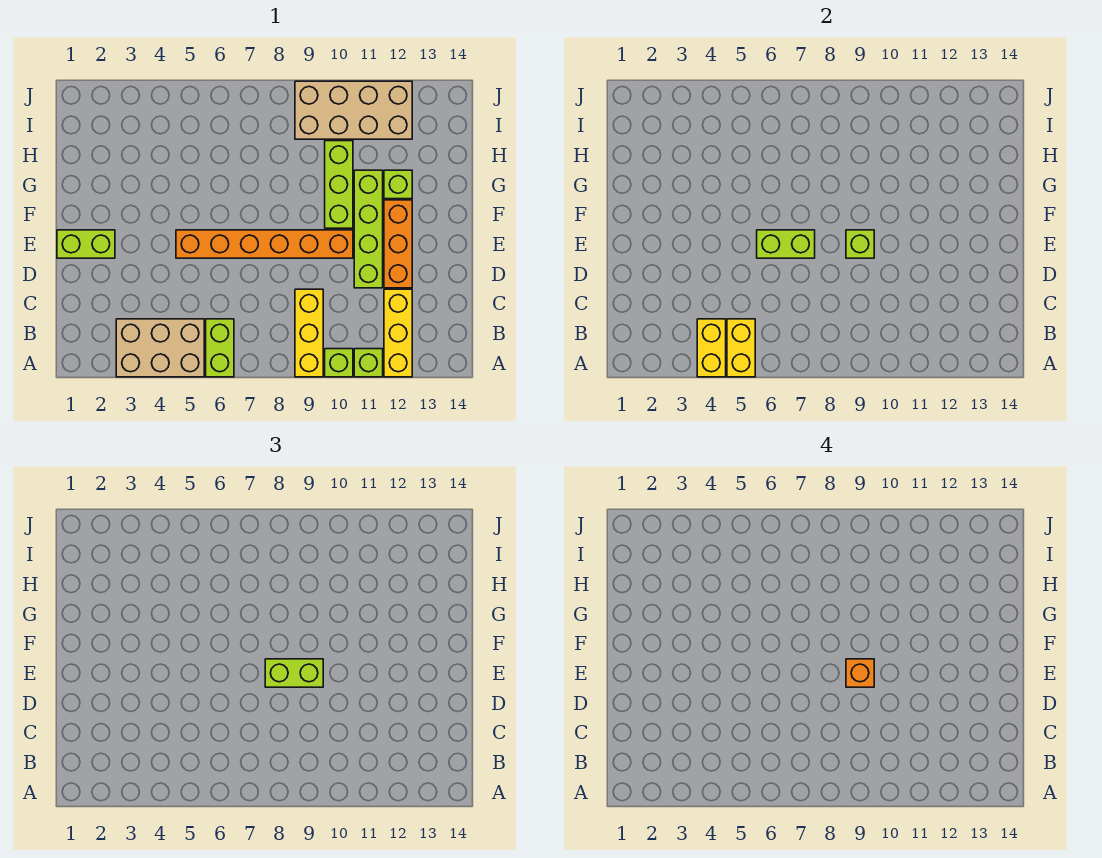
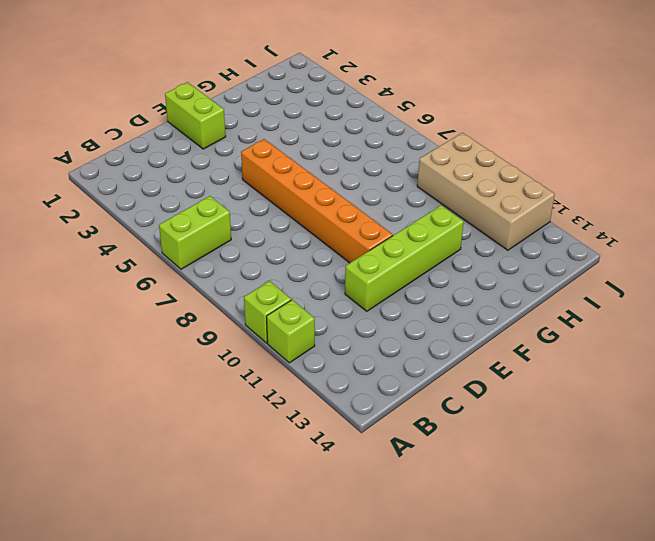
none -> tan 2x3 brick [116,319,204,377]
none -> yellow 1x3 brick [295,289,323,377]
none -> yellow 1x3 brick [384,289,412,377]

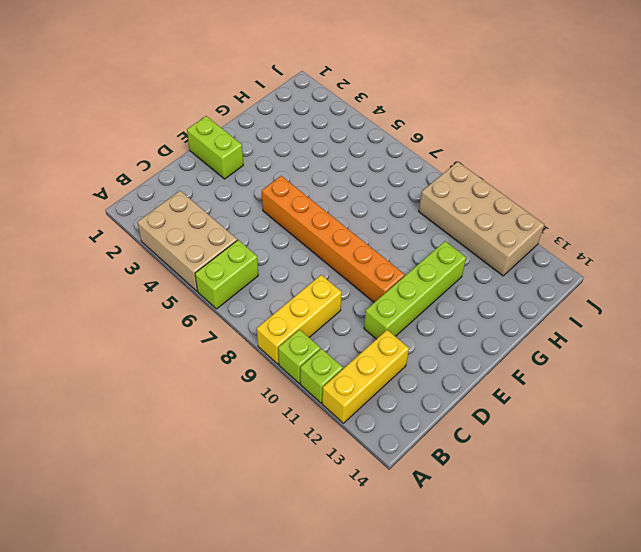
none -> orange 1x3 brick [384,200,412,288]
none -> lime 1x3 brick [325,141,353,228]
none -> lime 1x1 brick [384,170,412,199]

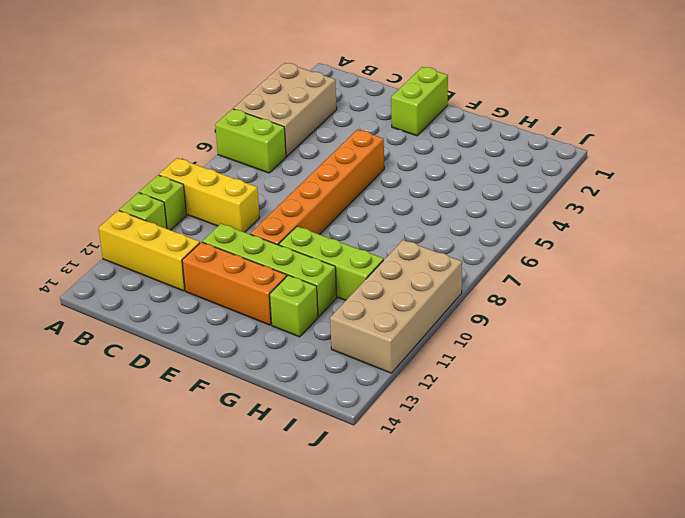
none -> yellow 1x2 brick [697,319,726,377]
none -> yellow 1x2 brick [727,319,755,377]
none -> lime 1x2 brick [757,230,815,258]

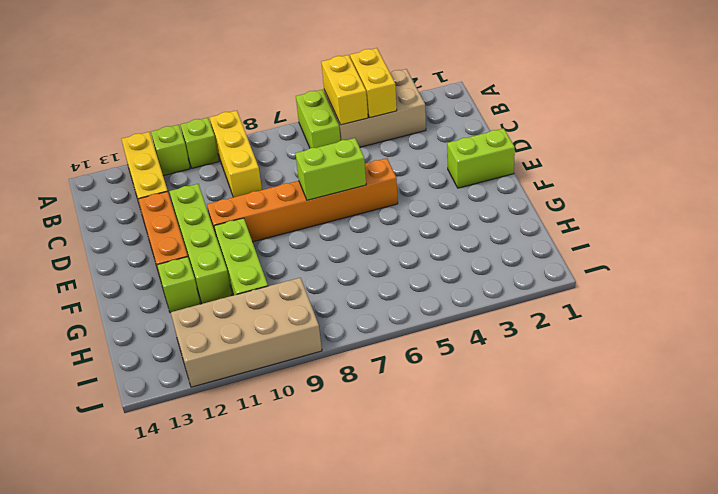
none -> lime 1x1 brick [846,230,874,258]
none -> lime 1x2 brick [265,659,323,687]
none -> orange 1x1 brick [846,659,874,687]

